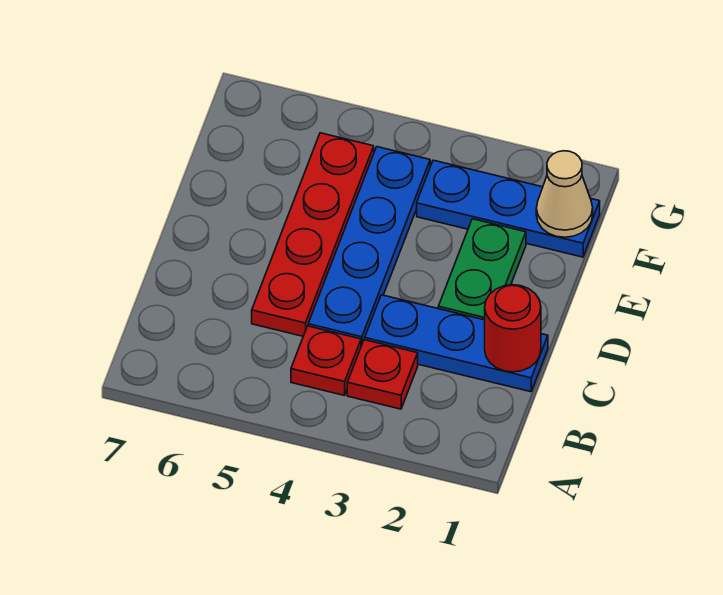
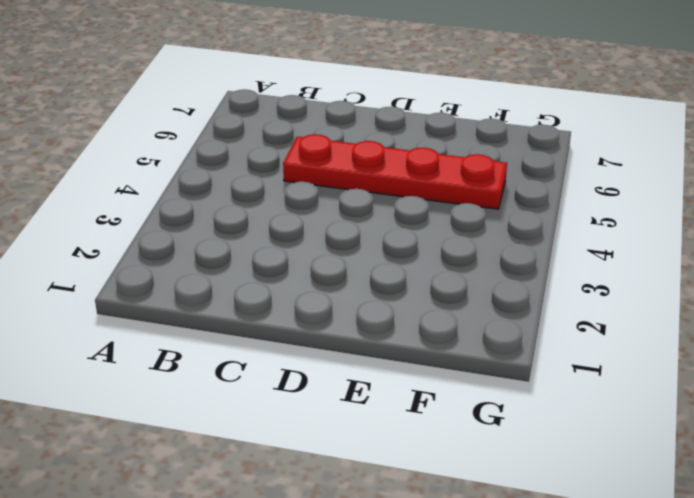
none -> red 1x1 plate [347,340,418,409]
none -> red 1x1 plate [291,326,361,395]

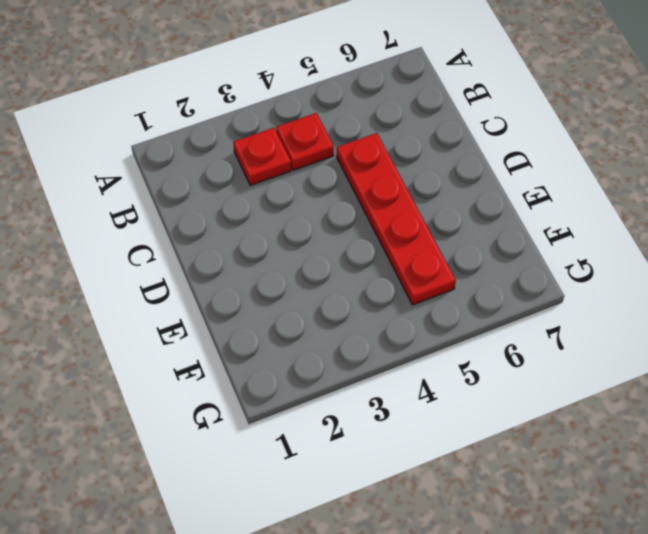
none -> blue 1x3 plate [365,295,548,392]
none -> blue 1x4 plate [308,147,430,346]

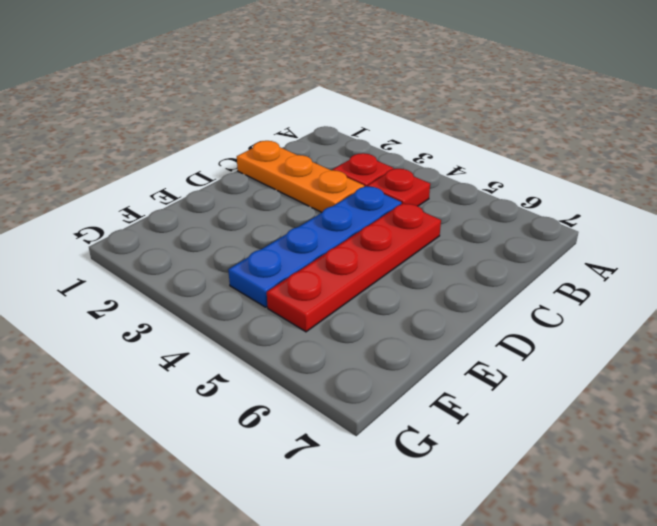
orange 1x3 plate [237,141,364,212] -> blue 1x3 plate [365,295,548,392]
none -> green 1x2 plate [438,219,526,320]
none -> blue 1x3 plate [417,160,600,257]

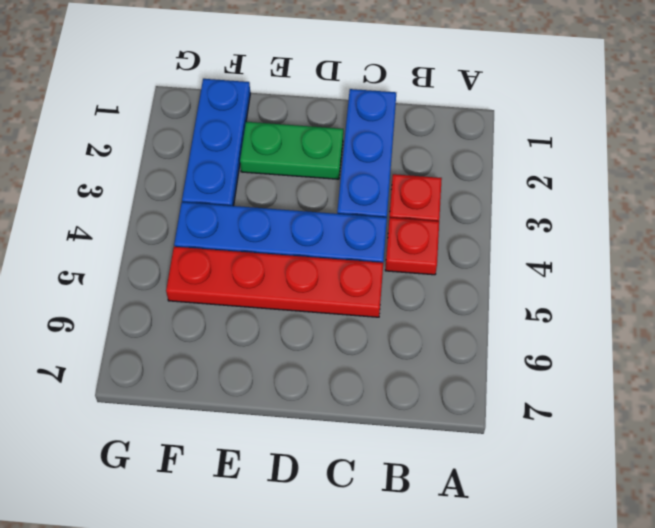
none -> red 1x1 round brick [485,285,541,372]
none -> tan 1x1 cone [536,151,593,237]

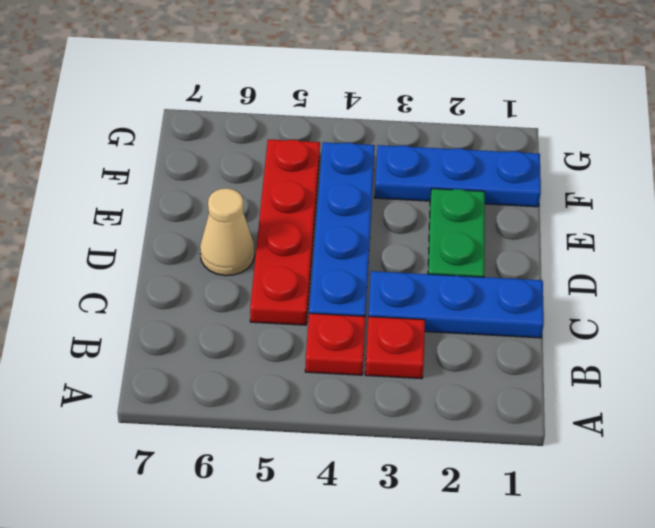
tan 1x1 cone [200,188,255,276] -> tan 1x1 cone moved to [536,151,593,237]
none -> red 1x1 round brick [485,285,541,372]

